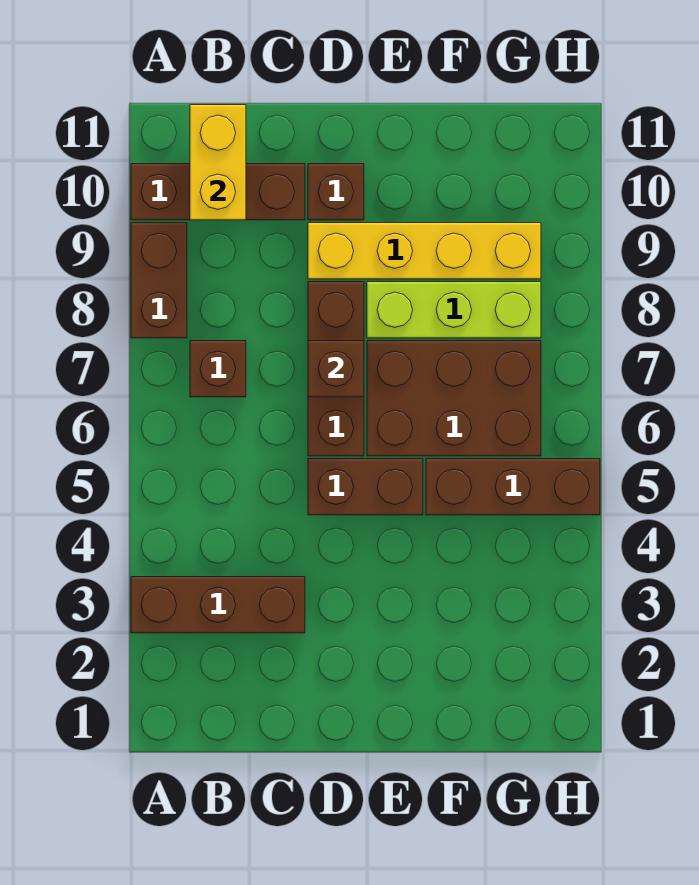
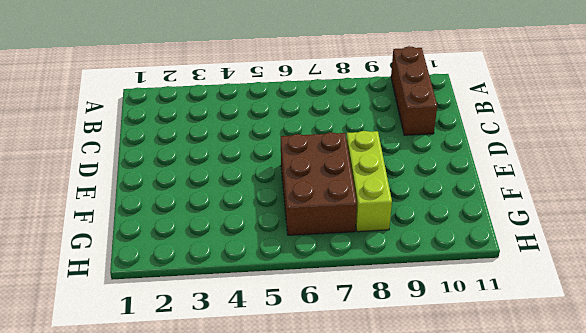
none -> brown 1x3 brick [131,577,305,633]
none -> brown 1x2 brick [131,223,187,338]
none -> brown 1x1 brick [190,341,246,397]

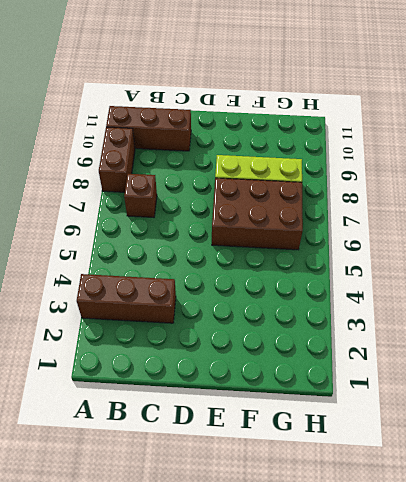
none -> brown 1x2 brick [308,459,423,515]
none -> brown 1x3 brick [308,282,364,456]
none -> yellow 1x4 brick [308,223,541,279]

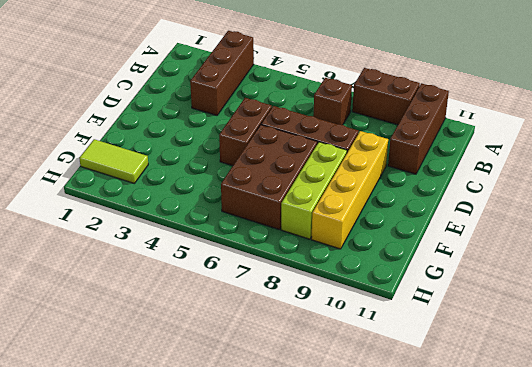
lime 1x2 tile [79,139,148,183] -> none
none -> brown 1x1 brick [308,164,364,220]
none -> brown 1x3 brick [426,459,600,515]
none -> yellow 1x2 brick [190,105,246,220]

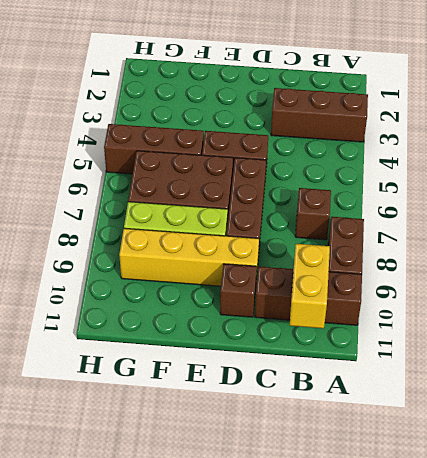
none -> brown 1x1 brick [308,341,364,397]

